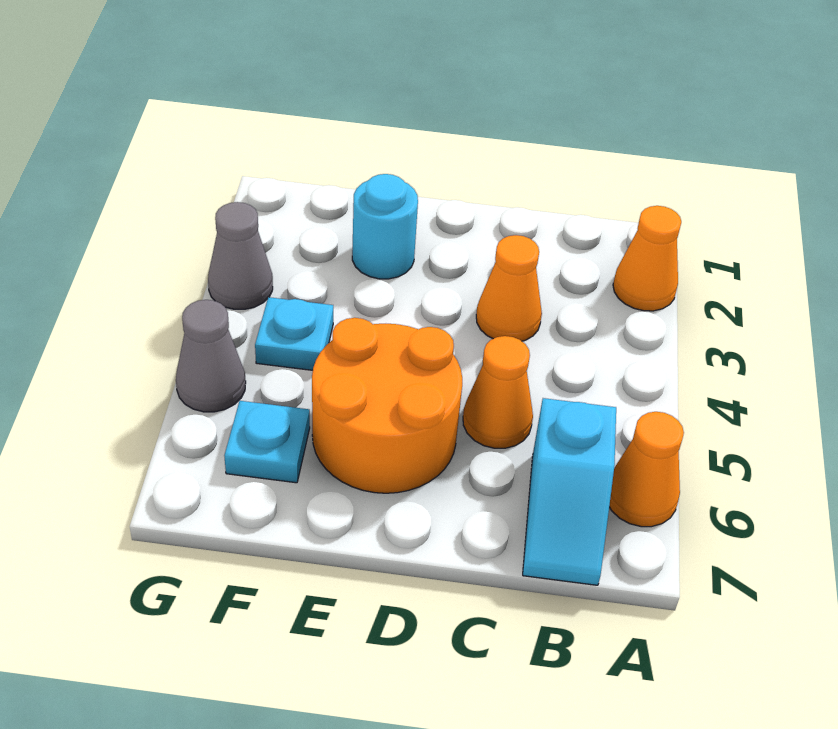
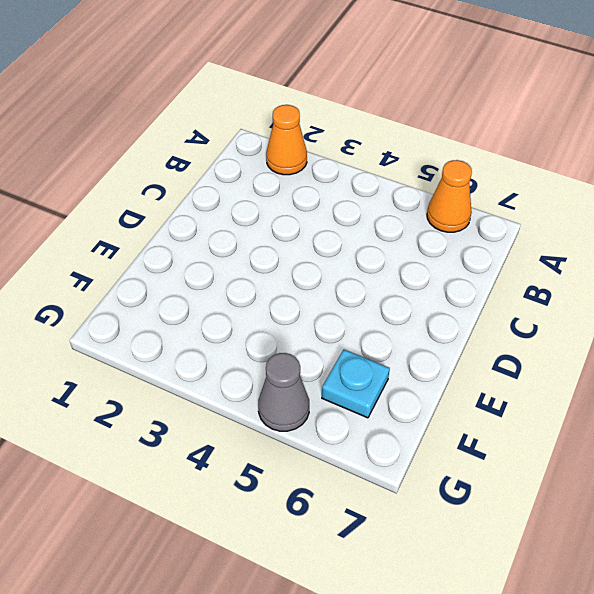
none -> cyan 1x2 slope [523,398,616,585]
none -> orange 1x1 cone [476,235,542,341]

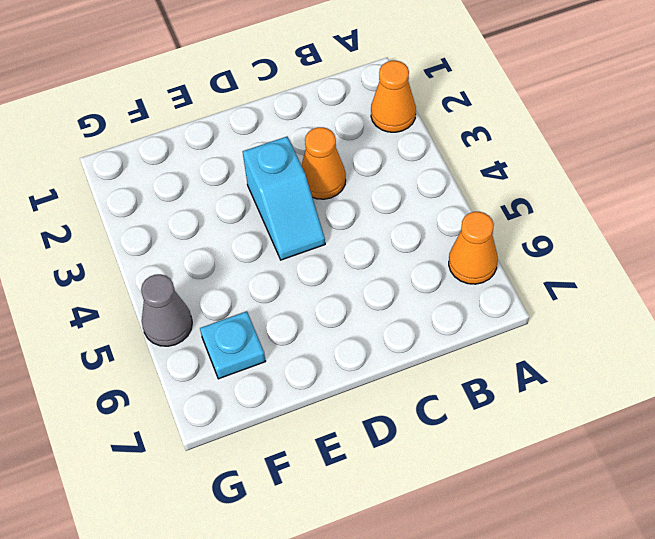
cyan 1x2 slope [243,137,325,260] -> cyan 1x2 slope moved to [523,398,616,585]
none -> orange 1x1 cone [463,336,533,448]
none -> orange 2x2 round brick [312,318,462,493]

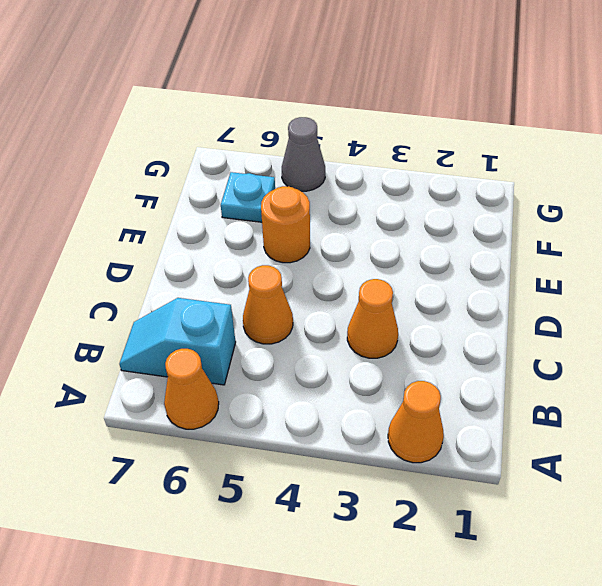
orange 1x1 round brick [261,186,310,263] -> orange 2x2 round brick [312,318,462,493]
none -> cyan 1x1 round brick [352,174,418,279]
none -> cyan 1x1 plate [255,297,333,370]

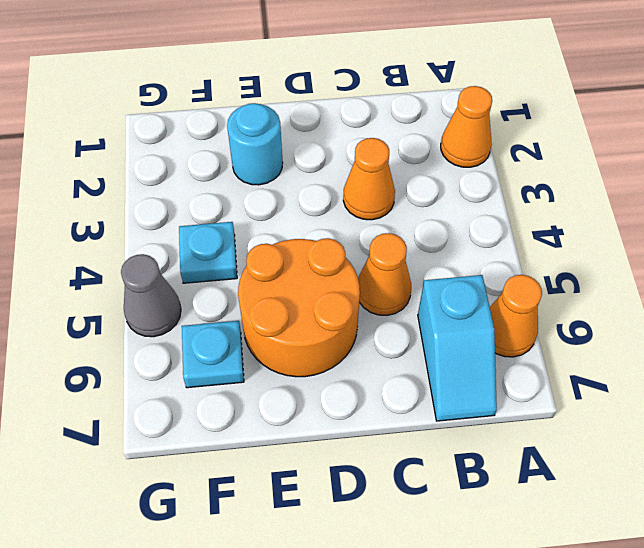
none -> grey 1x1 cone [208,202,273,309]

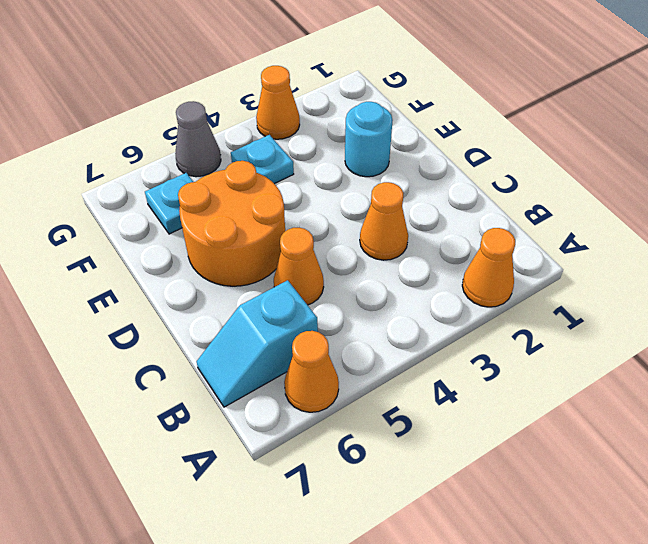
orange 1x1 cone [256,66,300,139] -> grey 1x1 cone [208,202,273,309]

